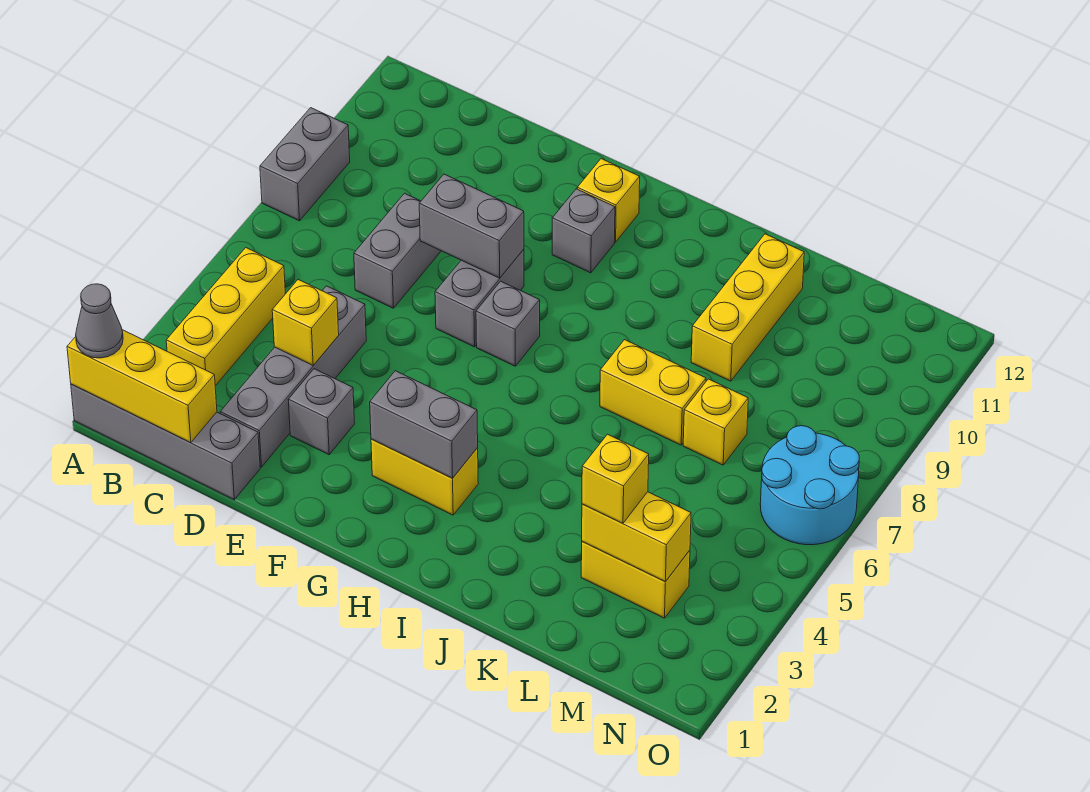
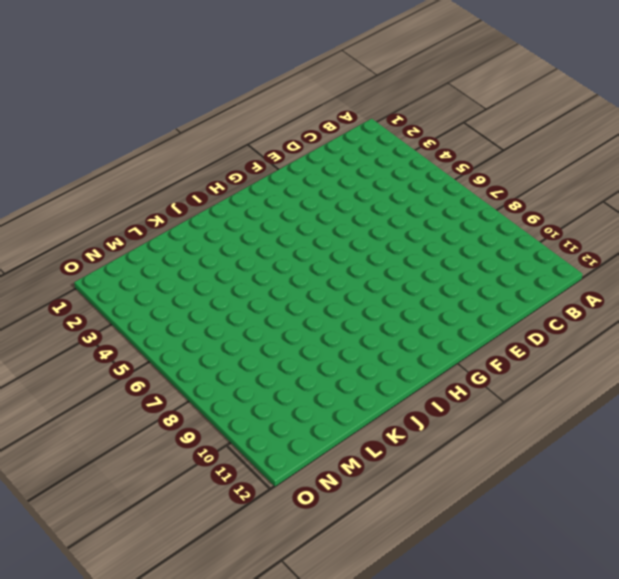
none -> grey 1x4 brick [71,384,260,500]
none -> grey 1x2 brick [260,108,350,221]
none -> yellow 1x3 brick [166,248,285,386]

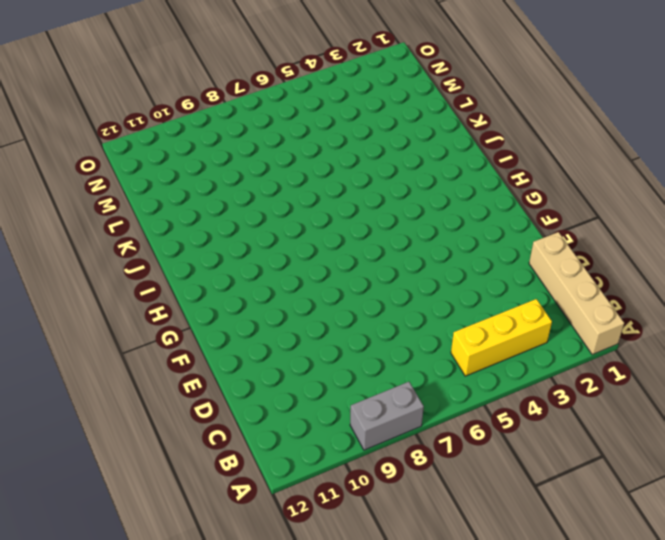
tan 1x4 brick [529,232,624,355] -> grey 1x4 brick [71,384,260,500]
none -> grey 1x4 brick [220,286,366,467]
none -> grey 1x2 brick [354,193,441,308]
none -> grey 1x1 brick [288,369,355,455]

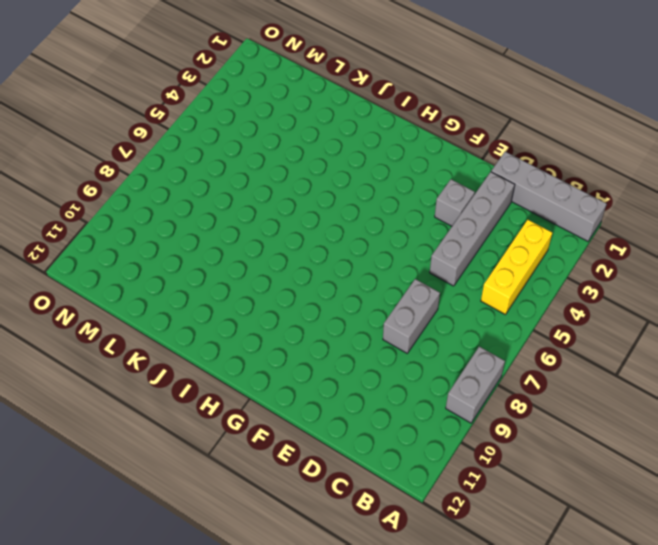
none -> grey 1x2 brick [435,249,524,347]
none -> yellow 1x2 brick [371,439,478,515]
none -> grey 1x1 brick [476,281,540,366]

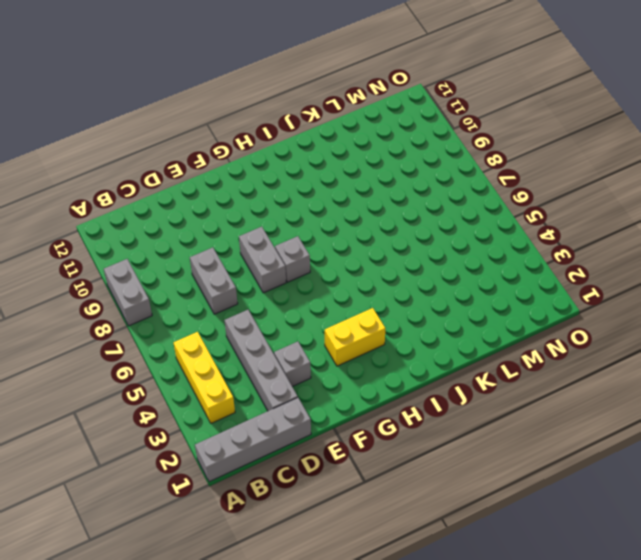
none -> grey 1x1 brick [552,189,615,273]
none -> yellow 1x1 brick [577,159,640,242]
none -> yellow 1x2 brick [600,340,706,445]

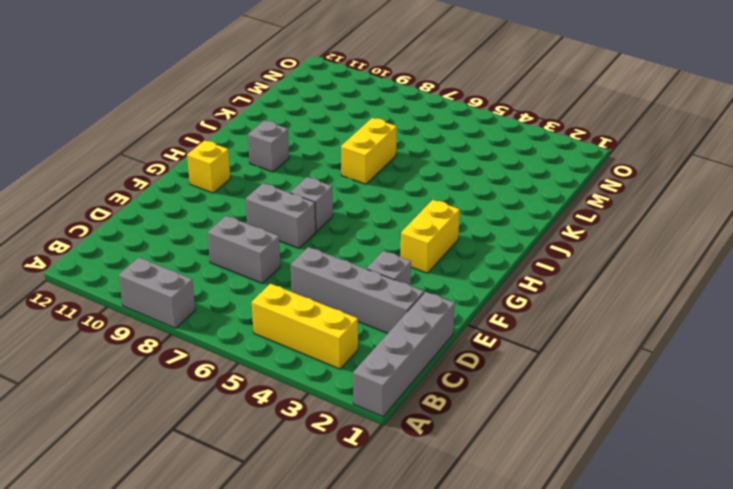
grey 1x1 brick [248,121,289,172] -> grey 1x1 brick moved to [552,189,615,273]
none -> yellow 1x3 brick [691,234,804,381]
none -> yellow 1x2 brick [581,541,690,618]
none -> yellow 1x1 brick [683,379,748,465]

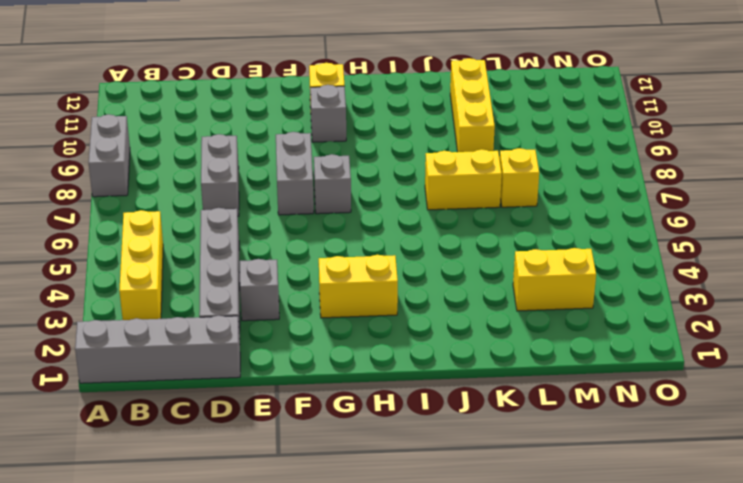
none -> cyan 2x2 round brick [760,426,859,545]
none -> yellow 1x3 brick [67,330,217,443]
none -> yellow 1x1 brick [272,280,339,365]

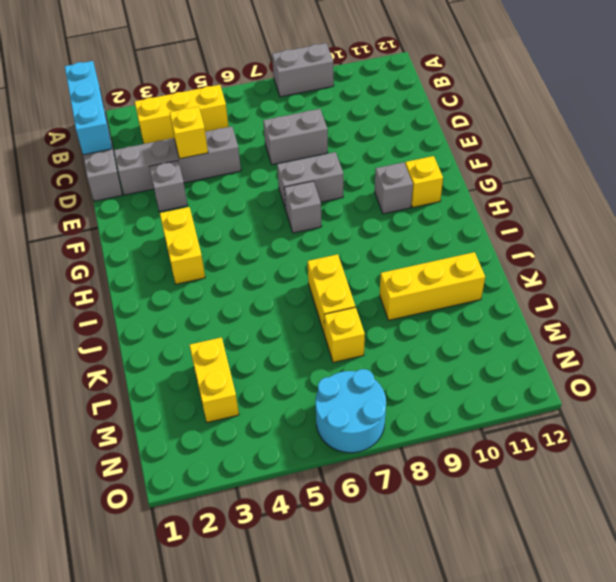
cyan 1x3 brick [65,61,112,155] -> yellow 1x3 brick [67,330,217,443]
none -> grey 1x2 brick [419,174,524,278]
none -> grey 1x2 brick [370,371,478,478]
none -> yellow 1x2 brick [582,492,691,582]

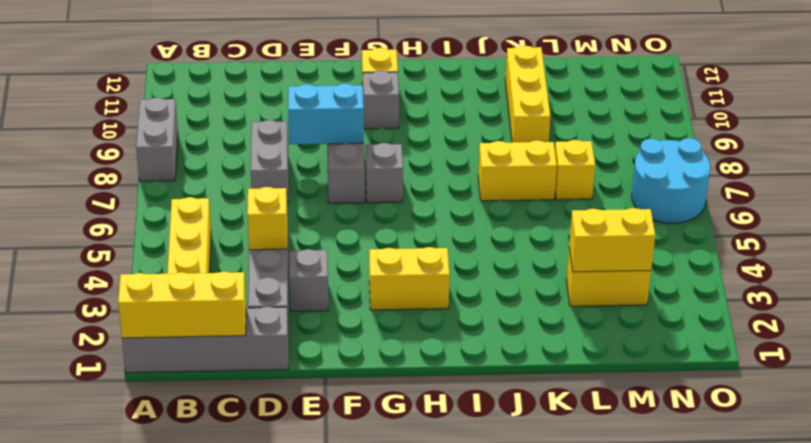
cyan 1x2 brick [288,83,364,144] -> grey 1x2 brick [419,174,524,278]
none -> grey 1x2 brick [370,371,478,478]
none -> grey 1x1 cone [76,284,123,358]
none -> yellow 1x1 brick [582,434,649,523]

